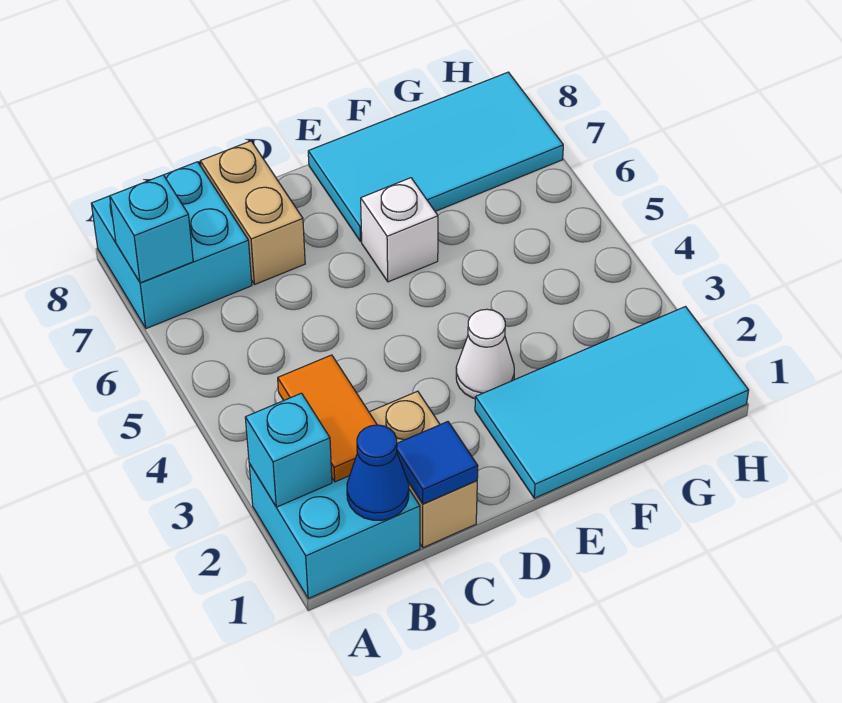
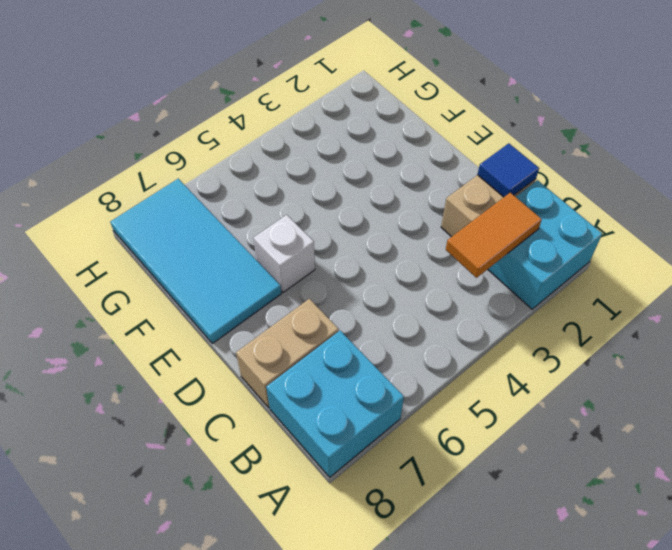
none -> cyan 2x4 tile [475,307,749,498]
none -> white 1x1 cone [456,309,514,399]
none -> cyan 1x1 brick [245,393,332,507]

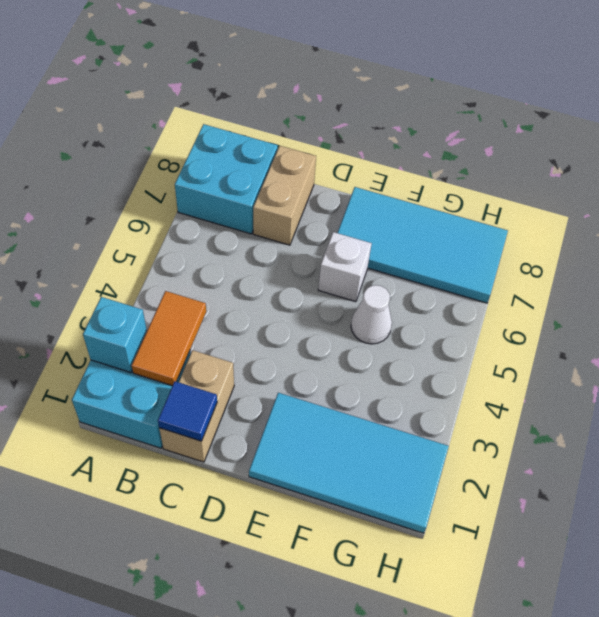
white 1x1 cone [351,285,392,344] -> white 1x1 cone moved to [456,309,514,399]
none -> cyan 1x1 brick [110,175,193,283]
none -> blue 1x1 cone [347,425,409,520]

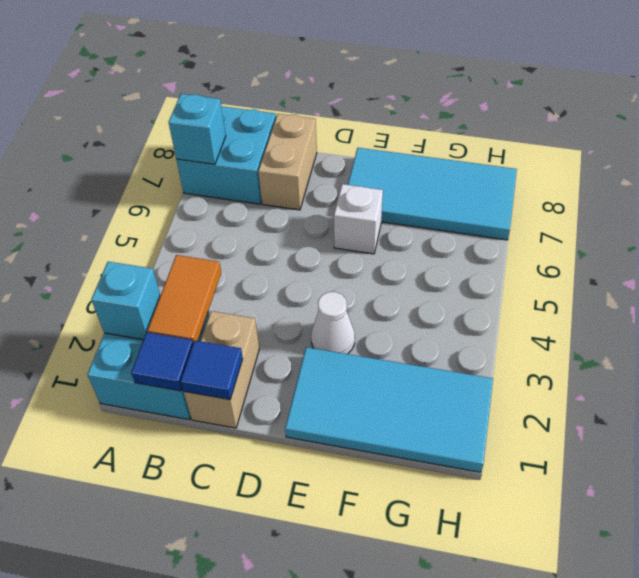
blue 1x1 tile [131,332,193,391] -> blue 1x1 cone [347,425,409,520]

